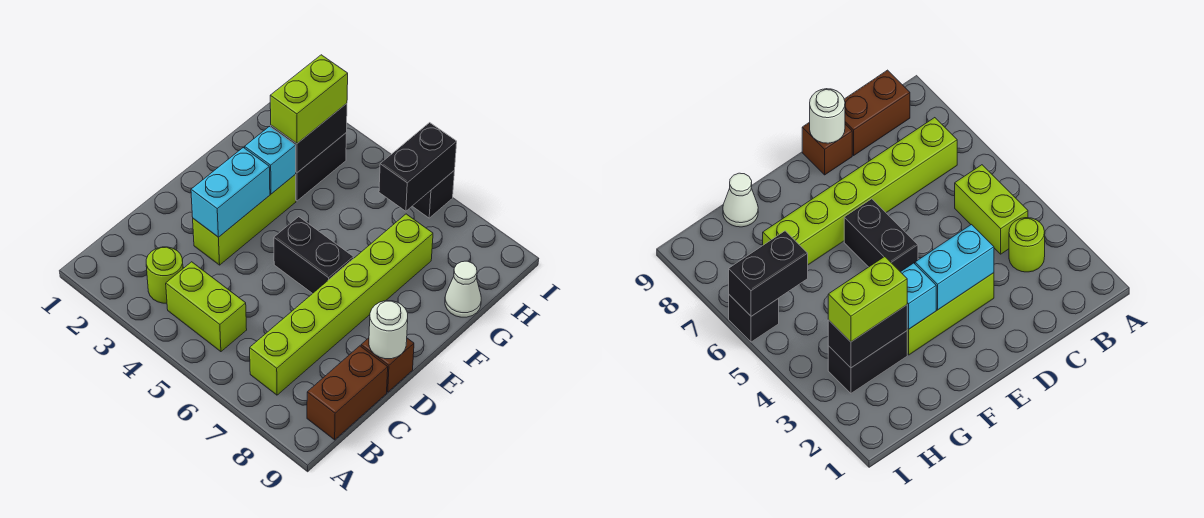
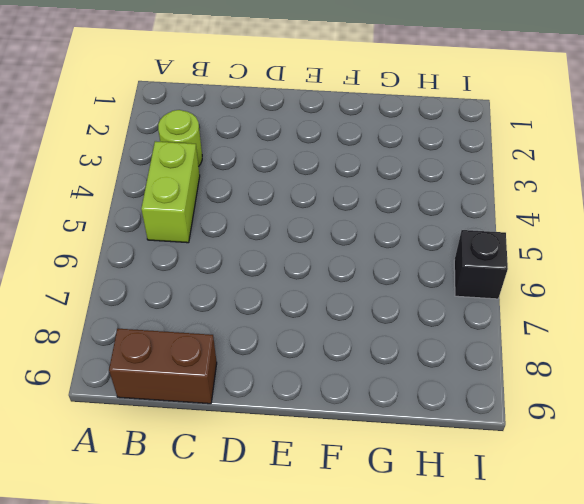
none -> lime 1x6 brick [250,214,433,395]
none -> lime 1x3 brick [193,174,296,265]
none -> brown 1x1 brick [361,338,414,392]

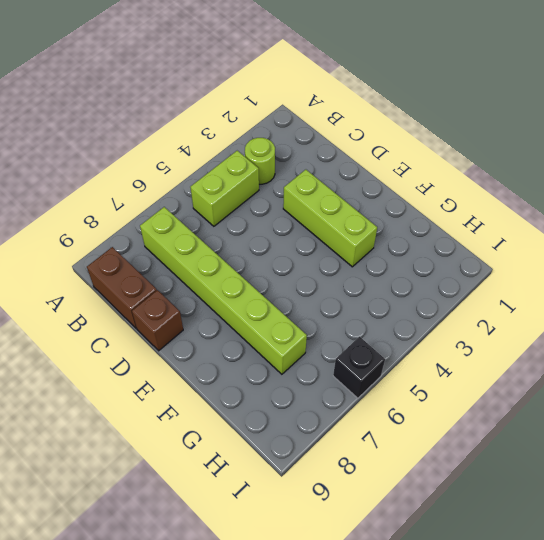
none -> black 1x2 brick [274,217,353,294]
none -> black 1x2 brick [296,133,346,201]
none -> white 1x1 cone [445,261,481,317]

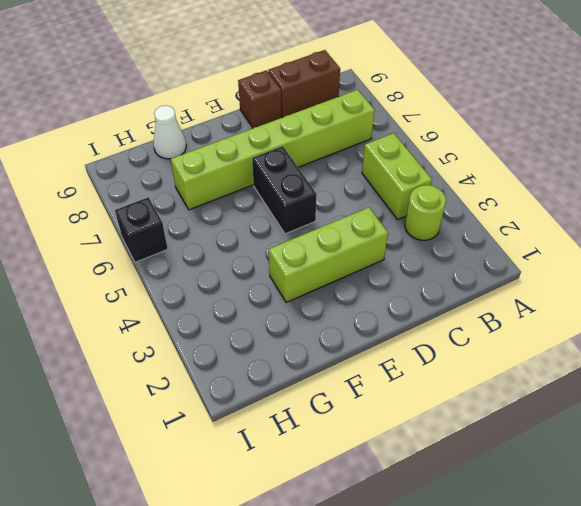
none -> black 1x2 brick [296,133,346,201]
none -> cyan 1x2 brick [191,148,270,237]
none -> white 1x1 round brick [369,301,408,359]

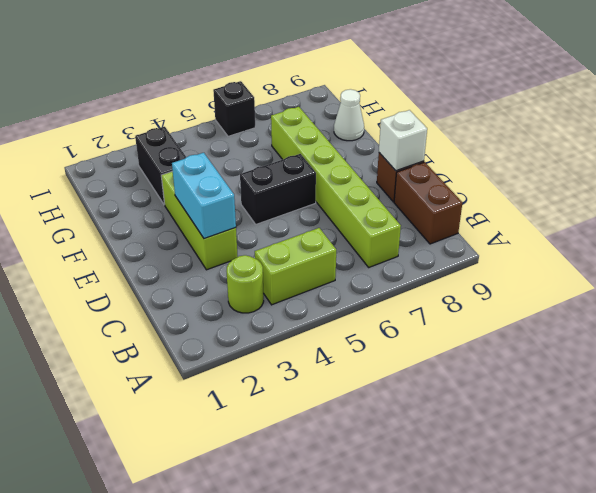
white 1x1 brick [379,110,427,171] -> white 1x1 round brick [369,301,408,359]
none -> cyan 1x1 brick [245,127,296,194]
none -> black 1x2 brick [271,104,347,173]
none -> black 1x2 brick [379,123,457,211]

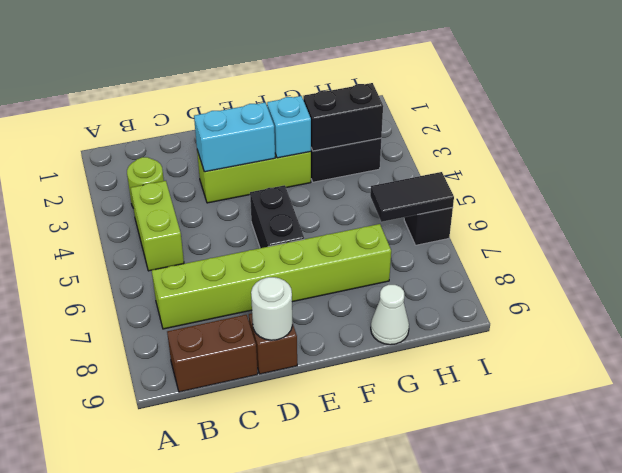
black 1x2 tile [370,172,454,222] -> black 1x2 brick [379,123,457,211]
none -> lime 1x2 brick [270,55,348,144]

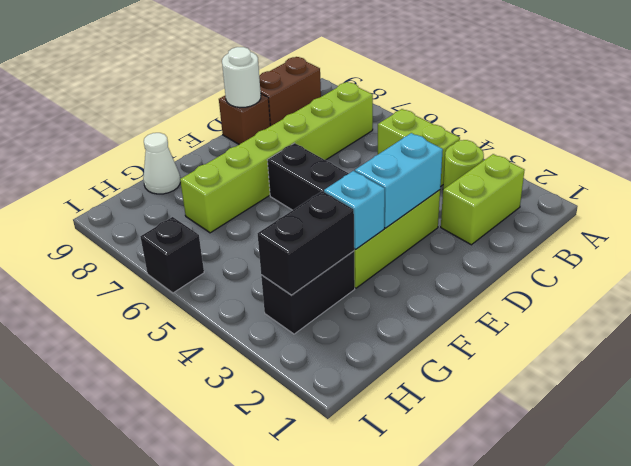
lime 1x2 brick [441,154,525,245] -> lime 1x2 brick moved to [270,55,348,144]
none -> black 1x2 brick [379,123,457,211]

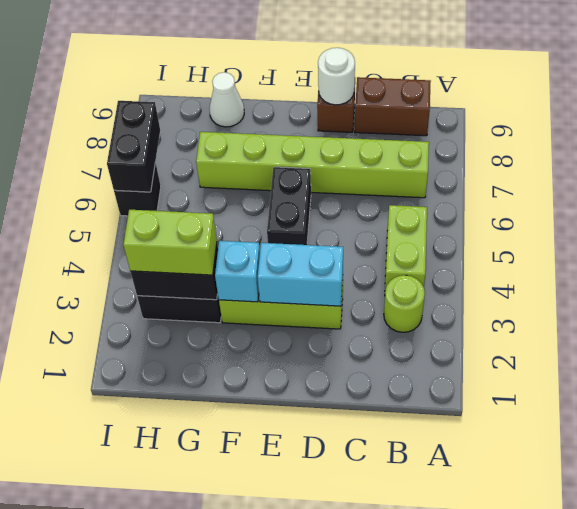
black 1x2 brick [107,101,160,192] -> black 1x2 brick turned to [379,123,457,211]

